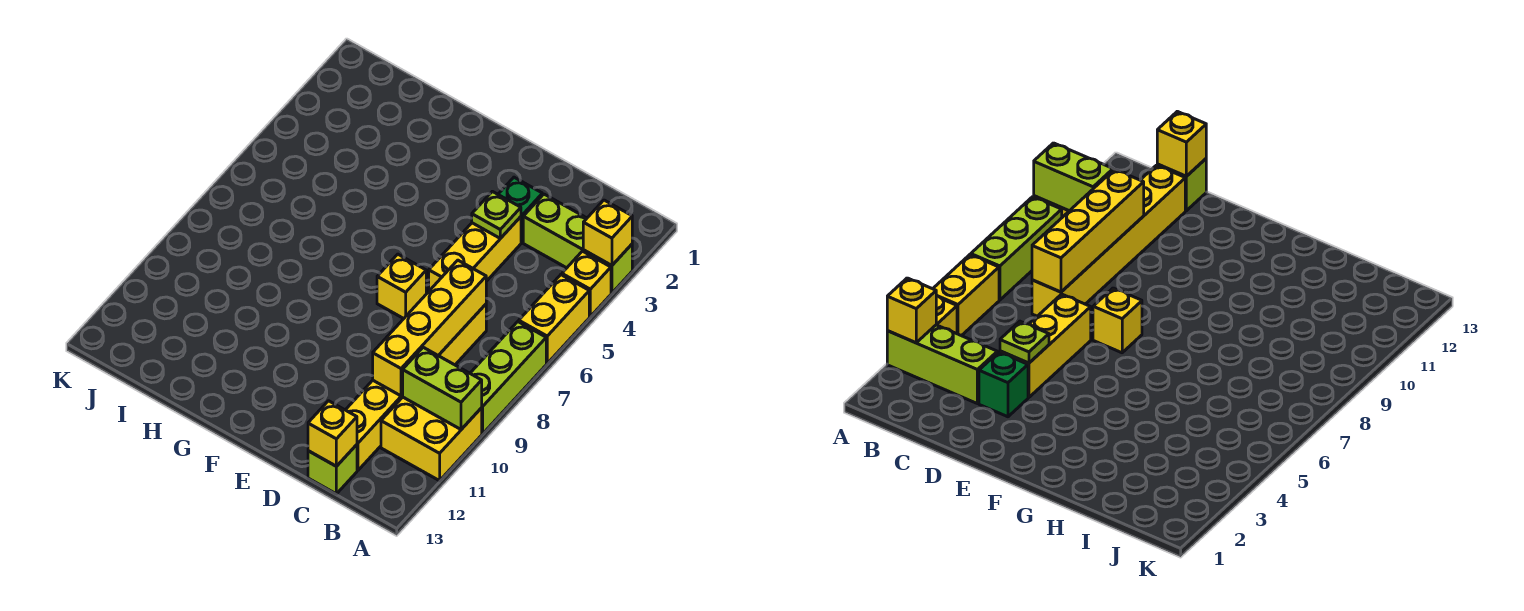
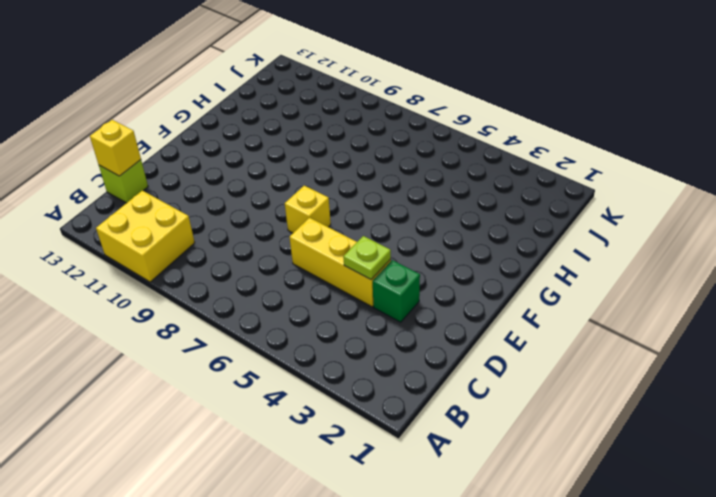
none -> lime 1x3 brick [523,194,632,293]
none -> yellow 1x1 brick [562,251,611,316]
none -> yellow 1x2 brick [519,275,589,363]

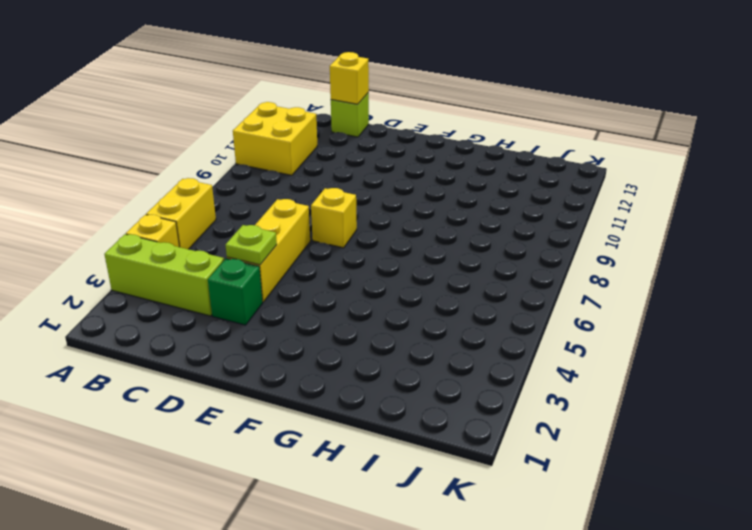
none -> lime 1x3 brick [470,322,546,434]
none -> yellow 1x6 brick [346,304,486,470]
none -> yellow 1x1 brick [583,200,632,266]

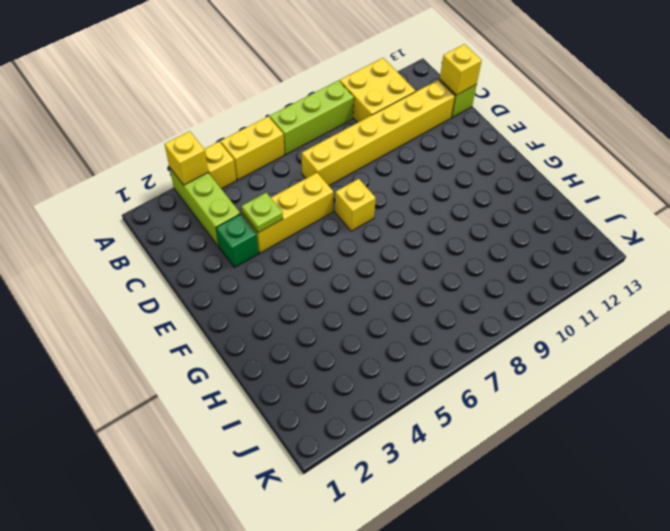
none -> lime 1x2 brick [403,347,482,429]
none -> yellow 1x4 brick [373,260,486,396]

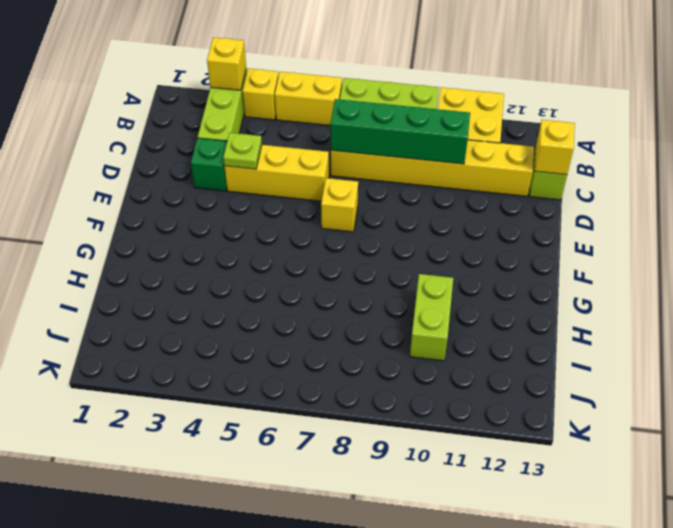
green 1x4 brick [330,99,470,164] -> yellow 1x4 brick [373,260,486,396]
lime 1x2 brick [410,274,453,361] -> lime 1x2 brick moved to [403,347,482,429]

